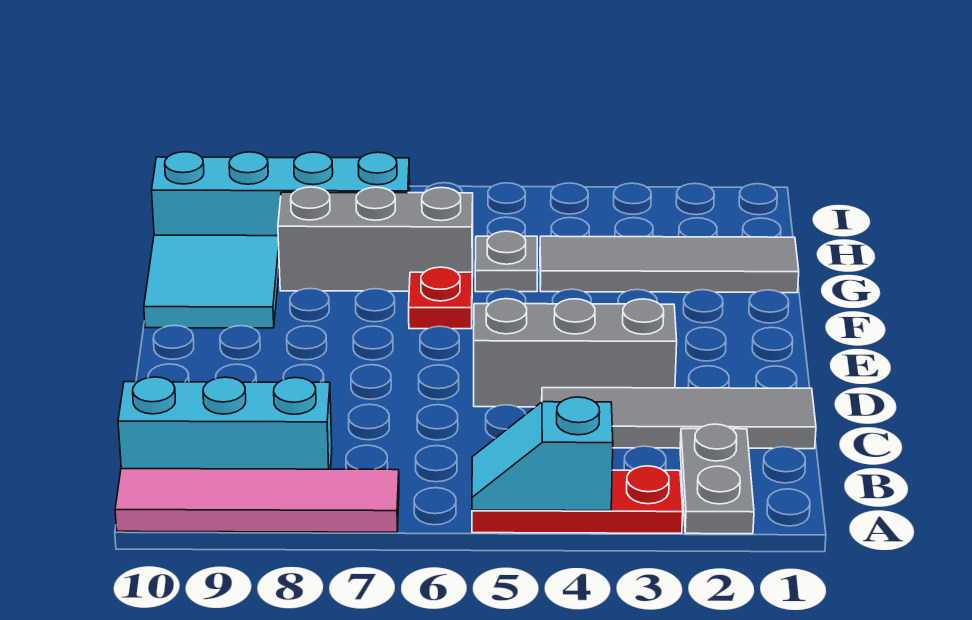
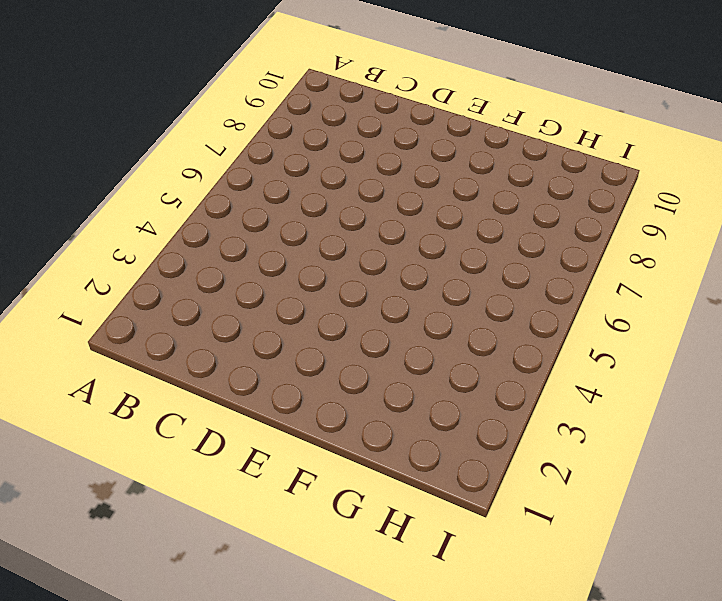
none -> grey 1x2 plate [680,424,754,534]
none -> red 1x3 plate [472,466,683,533]
none -> pink 1x4 tile [115,469,399,532]

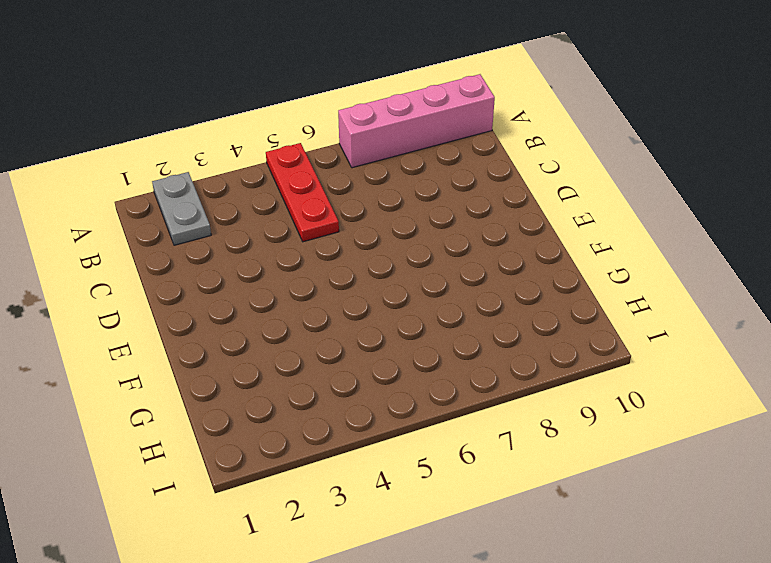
red 1x3 plate [266,143,339,242] -> red 1x3 plate turned to [472,466,683,533]
pink 1x4 brick [338,74,495,168] -> pink 1x4 tile [115,469,399,532]
none -> cyan 1x3 brick [118,377,332,469]
none -> grey 1x4 tile [542,388,816,449]
none -> grey 1x3 brick [474,299,677,407]

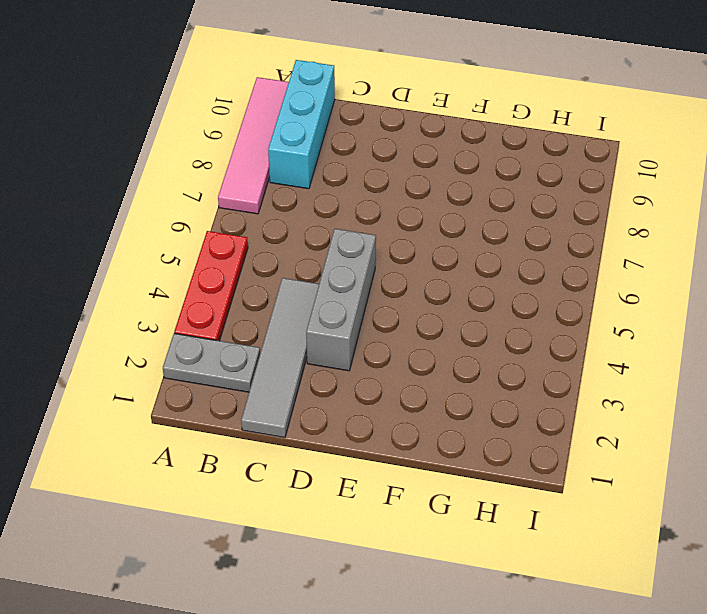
none -> red 1x1 plate [409,267,472,329]
none -> cyan 2x2 tile [144,235,279,328]
none -> grey 1x4 tile [540,236,799,293]

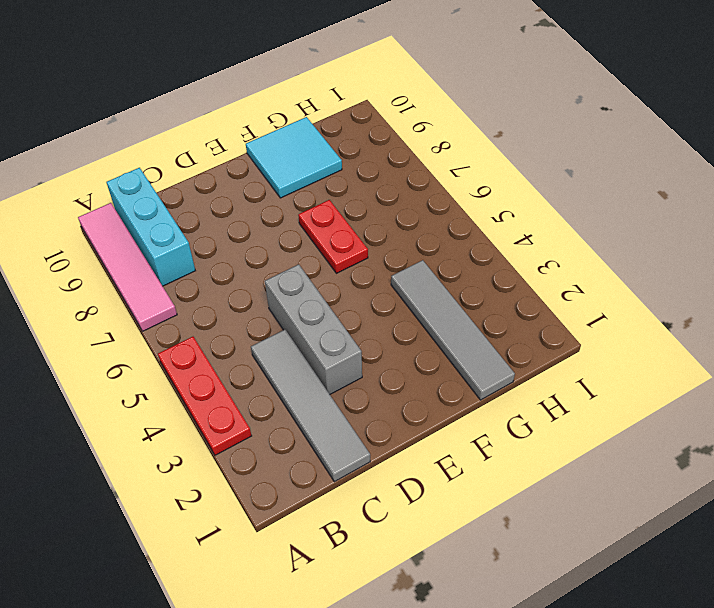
red 1x2 plate [298,200,368,273] -> red 1x1 plate [409,267,472,329]
none -> grey 1x2 plate [680,424,754,534]
none -> grey 1x1 plate [475,231,538,292]
none -> grey 1x3 brick [278,187,473,291]

